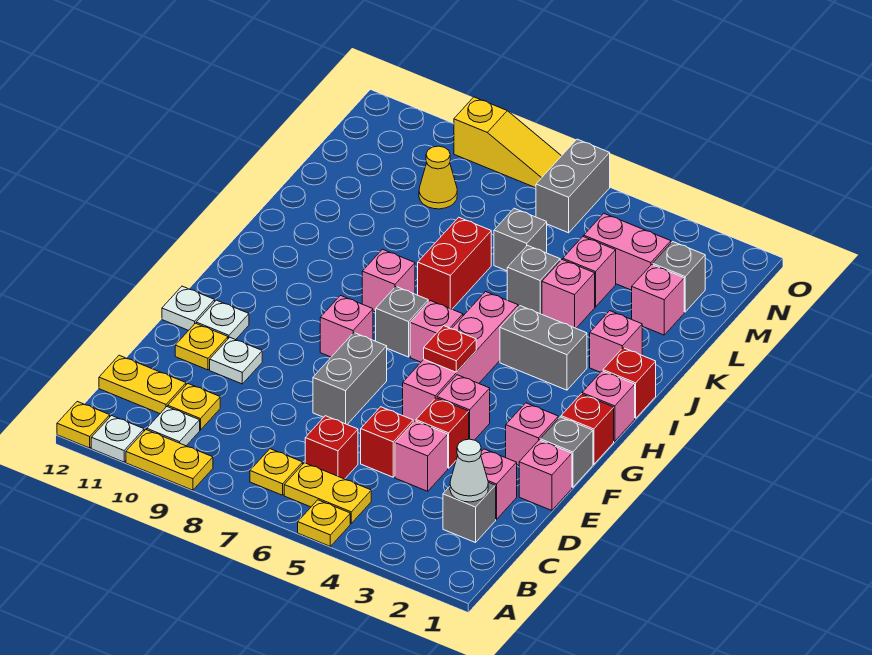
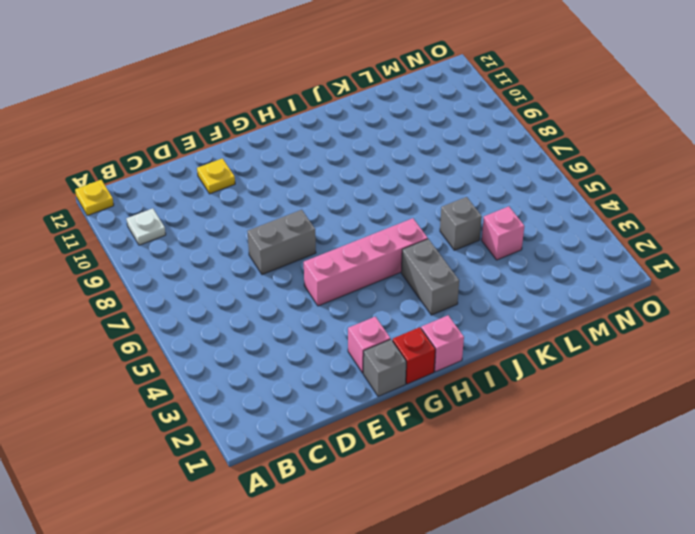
none -> yellow 1x1 plate [298,500,350,546]
none -> yellow 1x2 plate [126,430,213,490]
none -> white 1x1 plate [91,416,144,462]
none -> yellow 1x2 plate [284,463,371,523]

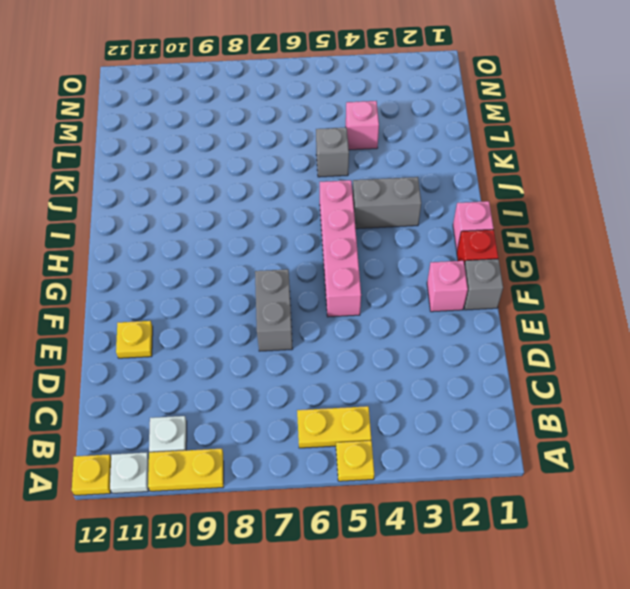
none -> yellow 1x1 plate [250,449,303,495]
none -> grey 1x1 brick [443,482,496,543]
none -> red 1x1 brick [305,416,358,479]
none -> yellow 1x1 plate [168,384,220,430]

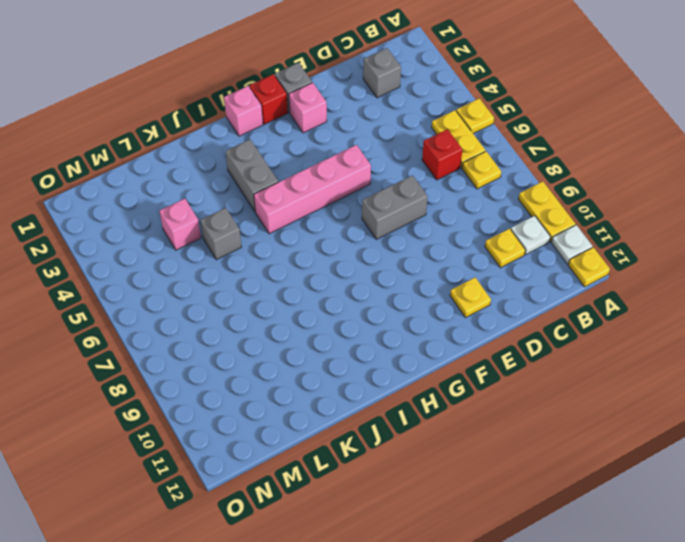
none -> yellow 1x2 plate [99,355,186,413]
none -> pink 1x1 brick [481,449,517,520]
none -> pink 1x1 brick [395,421,448,491]
none -> red 1x1 brick [361,407,413,477]

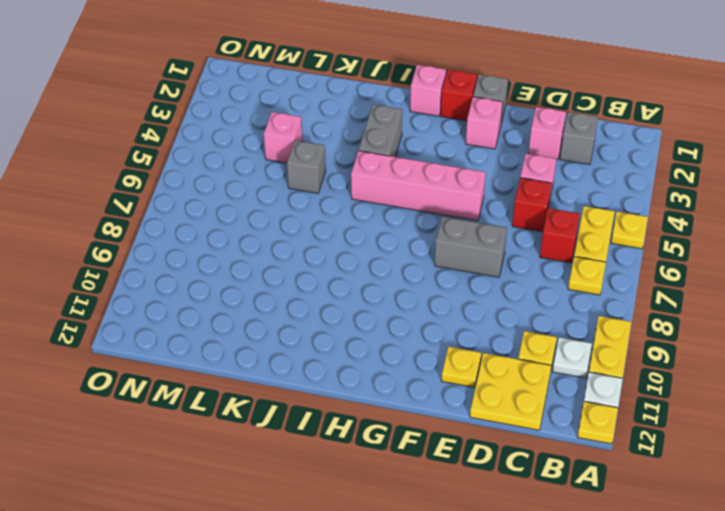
yellow 2x2 plate [470,353,552,430] -> yellow 1x2 plate [99,355,186,413]
none -> pink 1x1 brick [519,440,572,511]
none -> red 1x1 brick [416,398,469,468]
none -> white 1x1 plate [210,337,262,384]
none -> pink 1x1 brick [437,375,490,440]

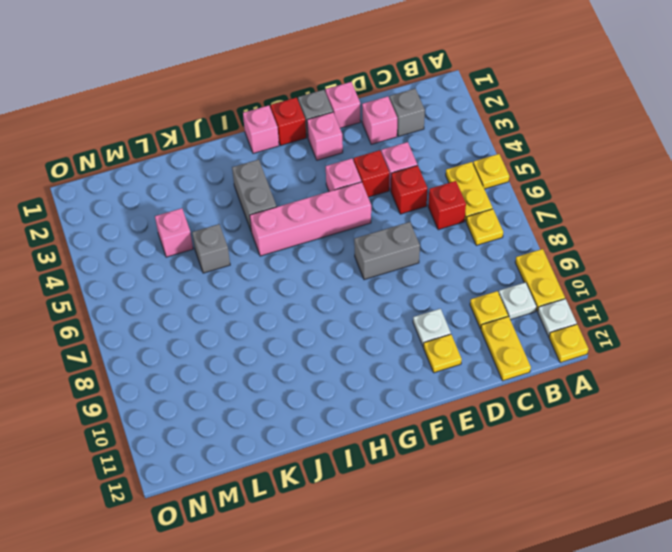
none -> white 1x1 plate [196,300,249,340]
none -> white 1x1 plate [162,286,215,330]
none -> pink 1x1 brick [320,296,373,357]
none -> pink 1x1 brick [410,301,463,362]

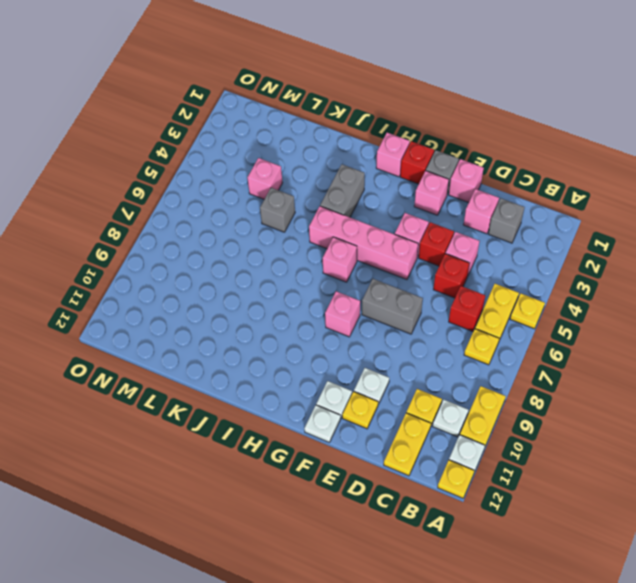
none -> grey 1x1 brick [376,287,428,357]
none -> red 1x1 brick [603,348,656,418]
none -> pink 1x1 brick [362,249,415,312]
none -> pink 1x1 brick [590,311,642,372]

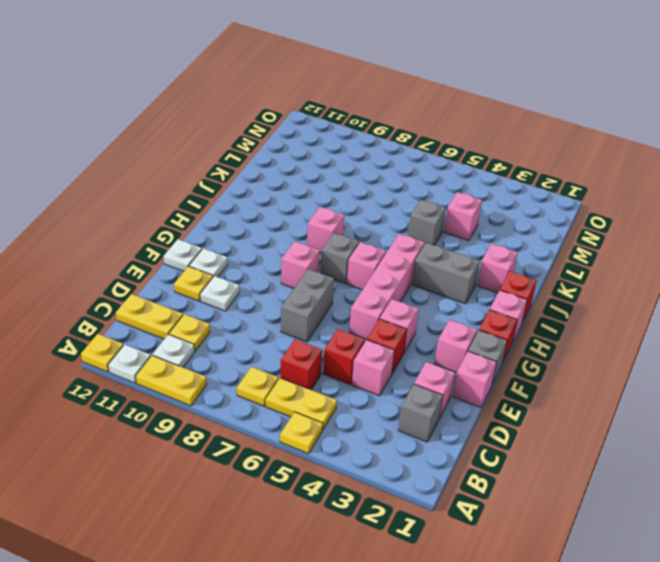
none -> red 1x2 brick [418,217,491,309]
none -> pink 1x1 brick [542,260,595,328]
none -> pink 1x1 brick [632,265,684,335]
none -> grey 1x1 brick [494,208,547,271]

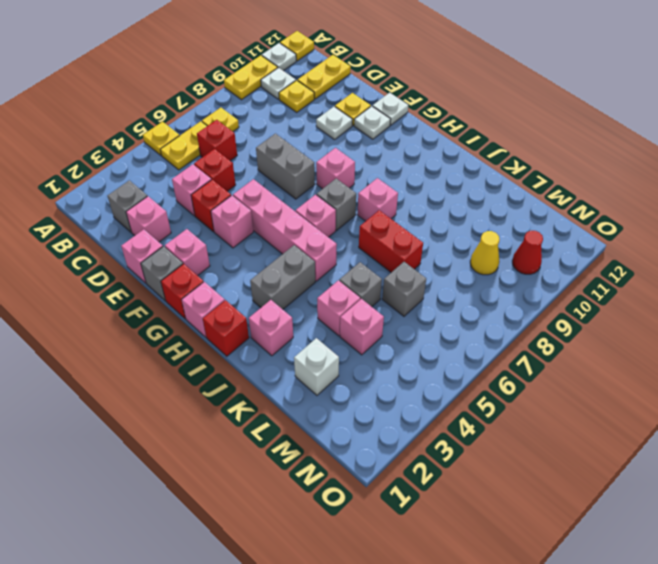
white 1x1 brick [294,338,339,395] -> pink 1x1 brick [632,265,684,335]
red 1x1 cone [512,231,543,274] -> none
none -> grey 1x1 brick [653,242,705,312]
none -> pink 1x2 brick [584,214,671,290]
none -> grey 1x2 brick [536,139,610,233]
none -> yellow 1x3 slope [454,97,561,188]

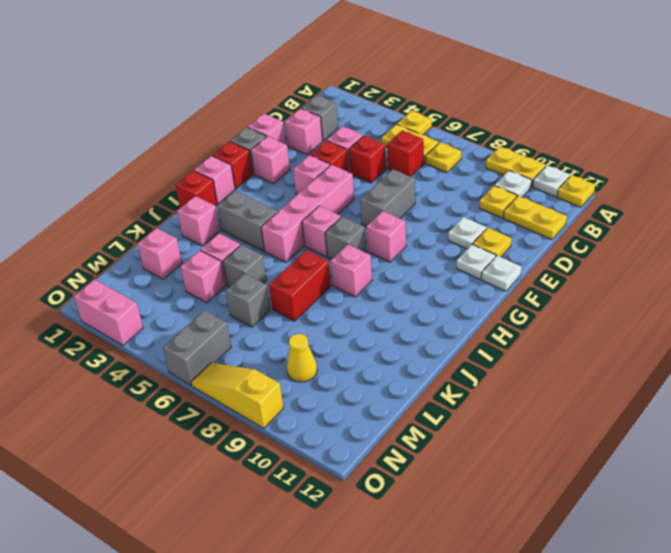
pink 1x2 brick [74,279,143,345] -> pink 1x2 brick moved to [584,214,671,290]
none -> grey 1x1 brick [653,242,705,312]
none -> white 1x1 cone [450,439,488,502]
none -> red 1x1 plate [424,326,476,372]

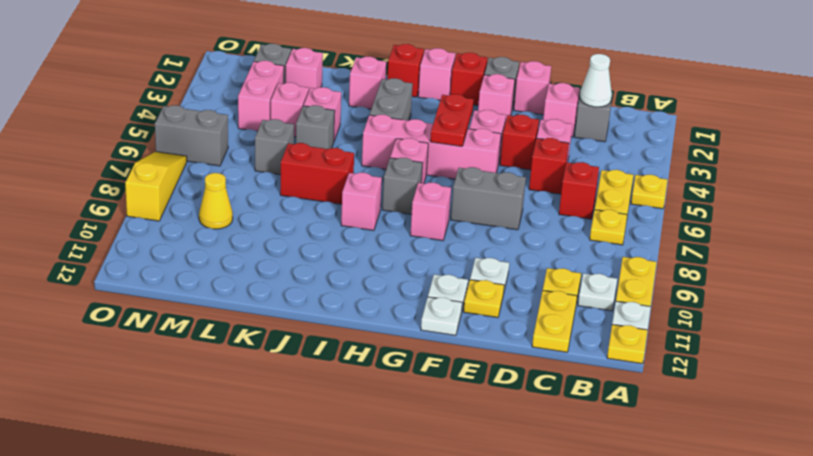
red 1x2 plate [430,94,474,146] -> red 1x1 plate [424,326,476,372]

